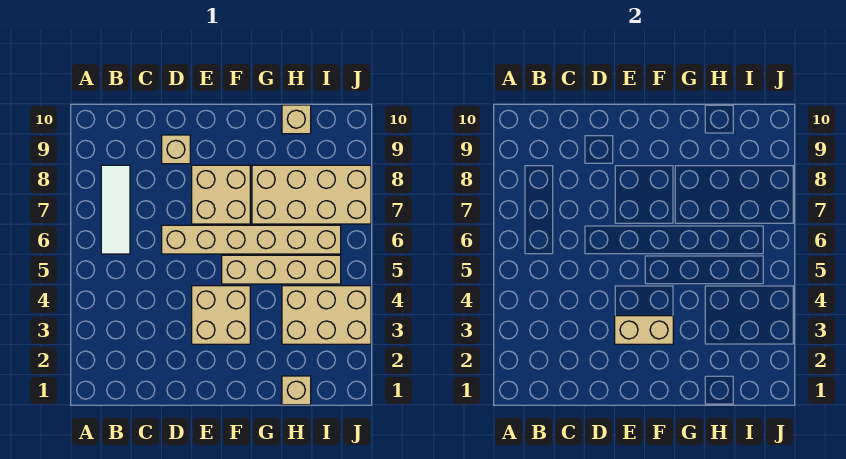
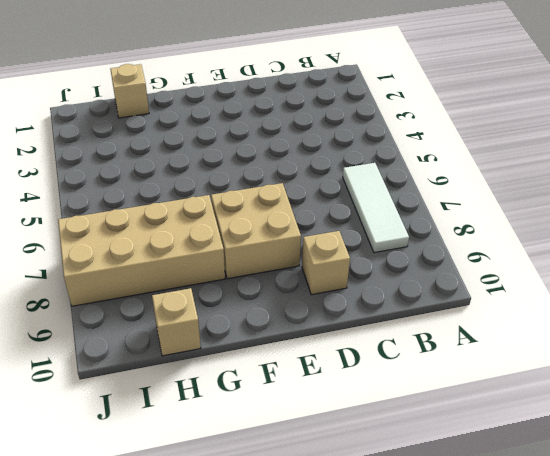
none -> tan 1x6 brick [162,225,341,254]
none -> tan 2x2 brick [192,286,250,344]

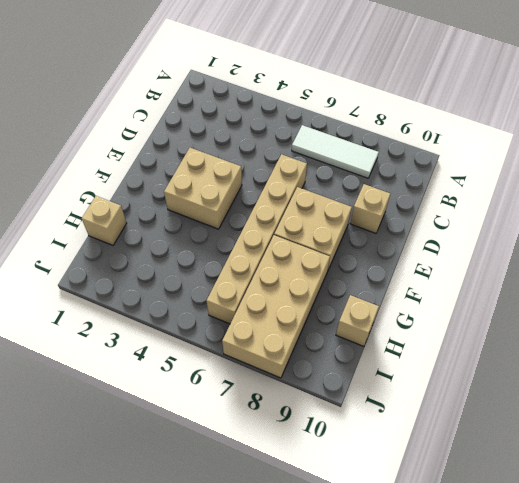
none -> tan 1x4 brick [222,255,341,284]
none -> tan 2x3 brick [282,286,371,344]

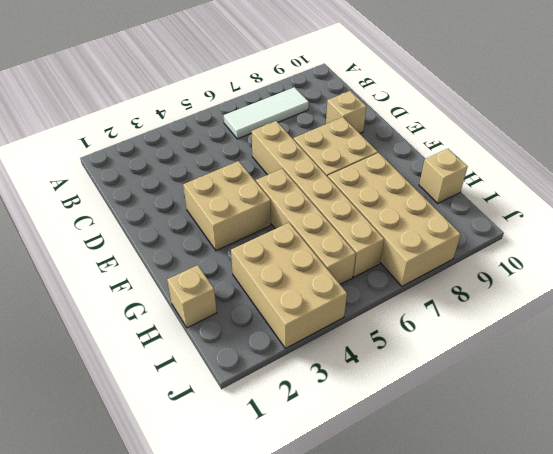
none -> tan 1x2 brick [615,316,673,344]

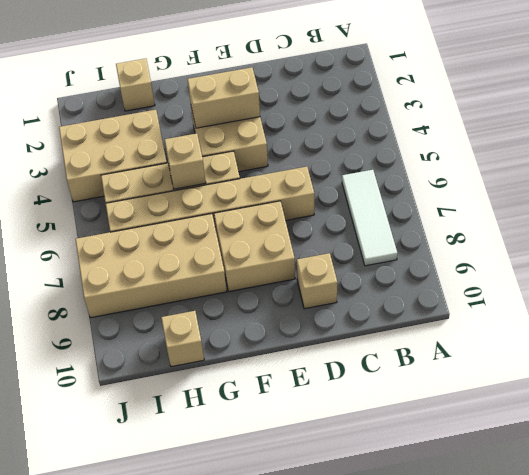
tan 1x1 brick [165,133,206,189] -> none

